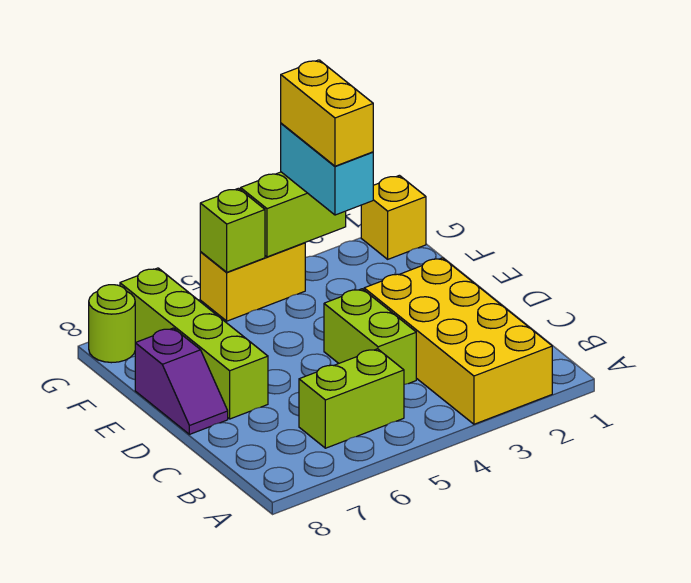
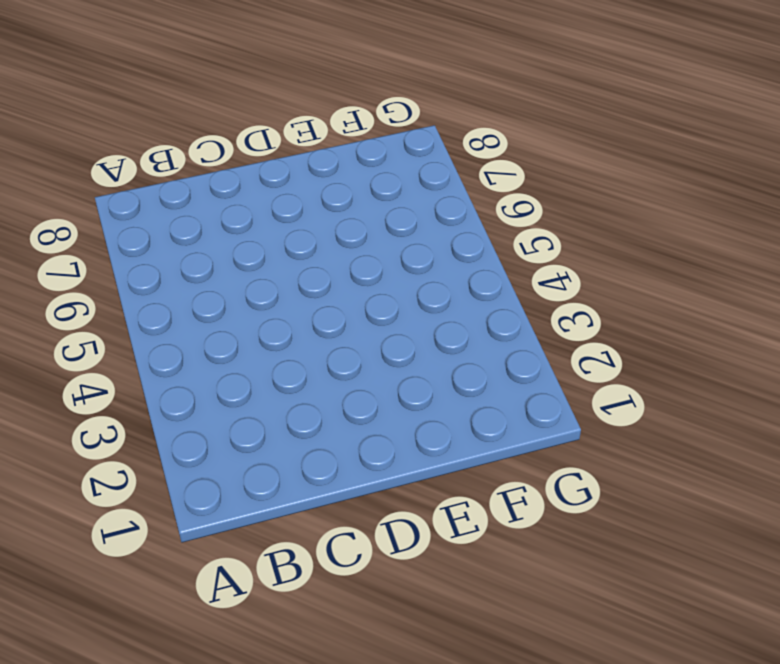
none -> yellow 2x4 brick [364,258,552,424]
none -> lime 1x2 brick [299,349,404,448]
none -> lime 1x2 brick [324,289,416,384]

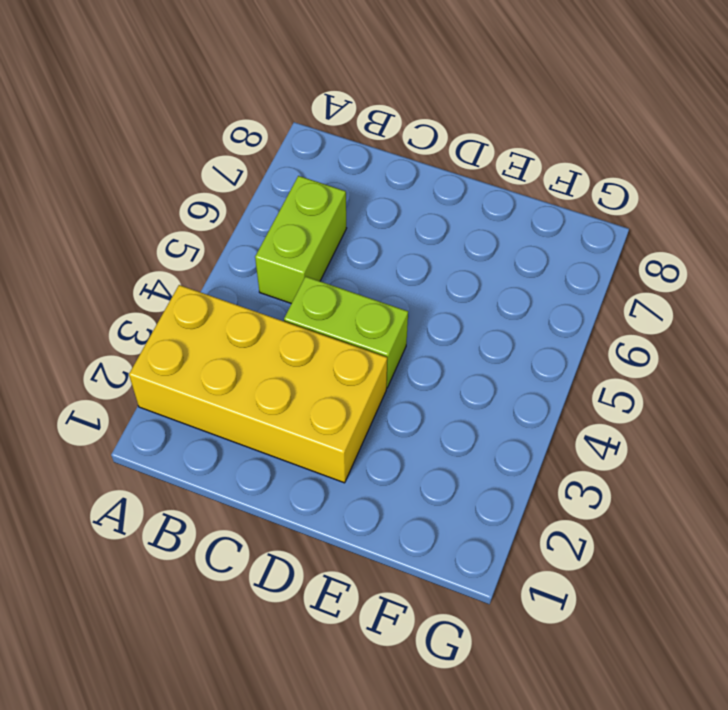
none -> lime 1x4 brick [120,268,268,419]
none -> purple 1x2 slope [135,328,228,434]
none -> yellow 1x1 brick [361,175,426,259]

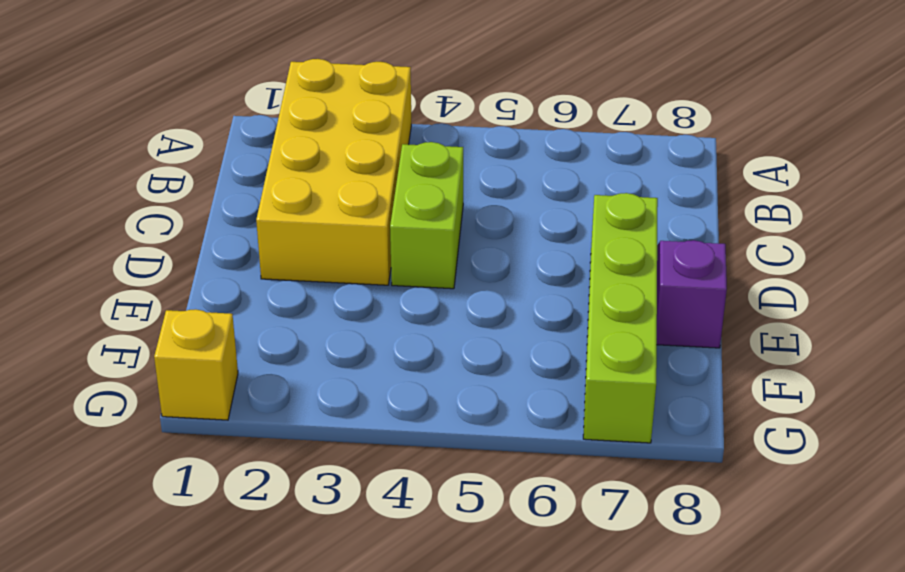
none -> lime 1x2 brick [299,349,404,448]
none -> yellow 1x2 brick [200,243,305,321]
none -> lime 1x1 round brick [89,285,135,363]

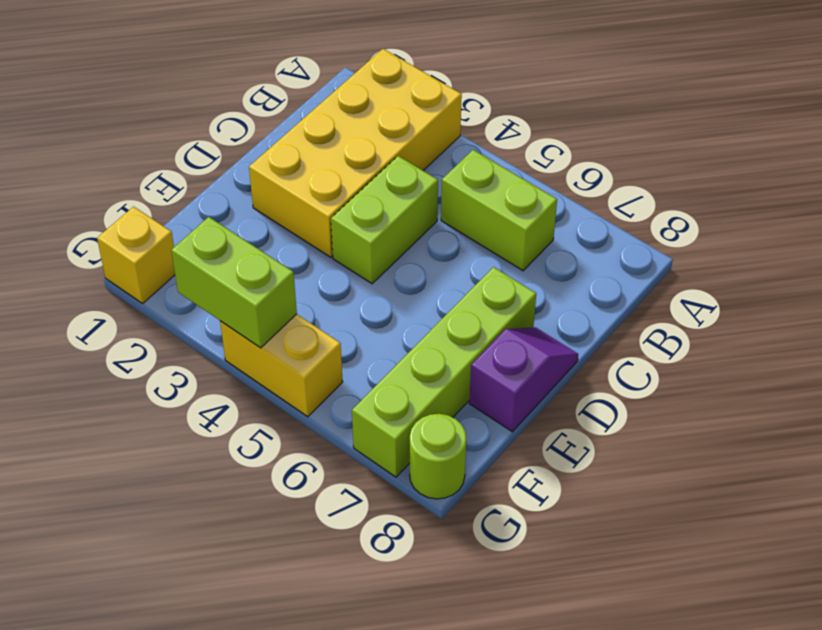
none -> lime 1x1 brick [200,188,265,272]
none -> cyan 1x2 brick [281,123,373,215]
none -> yellow 1x2 brick [281,60,373,166]

